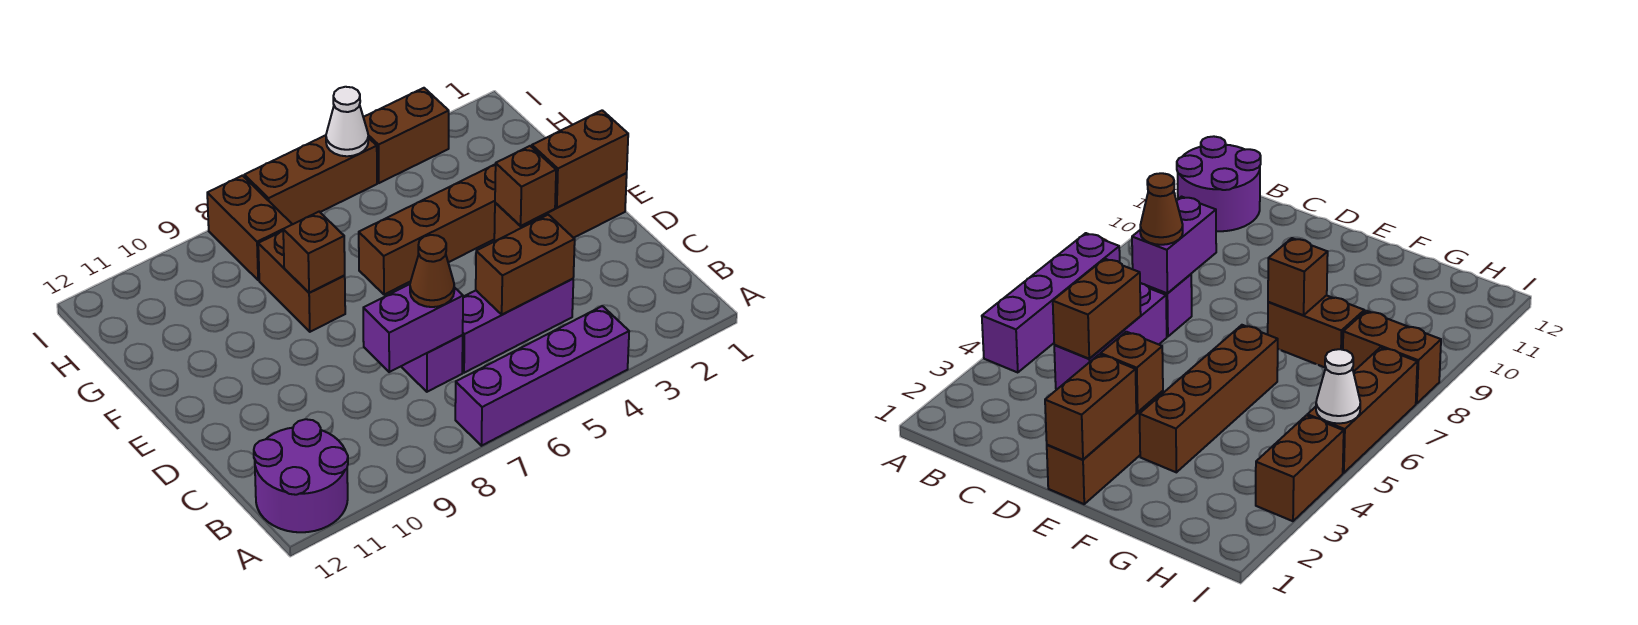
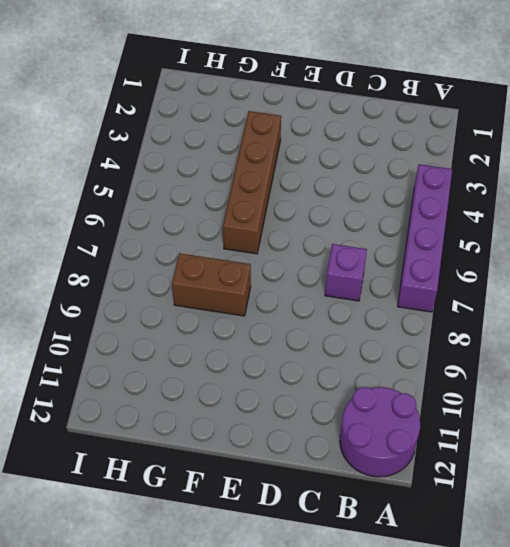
none -> purple 1x3 brick [462,279,573,373]
none -> brown 1x3 brick [494,173,627,241]
none -> brown 1x2 brick [207,176,292,280]

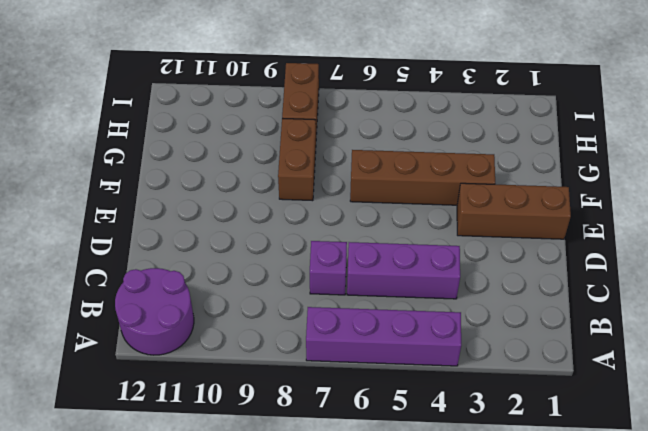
none -> brown 1x2 brick [363,88,449,183]
none -> brown 1x3 brick [244,135,377,224]
none -> brown 1x2 brick [476,215,575,314]

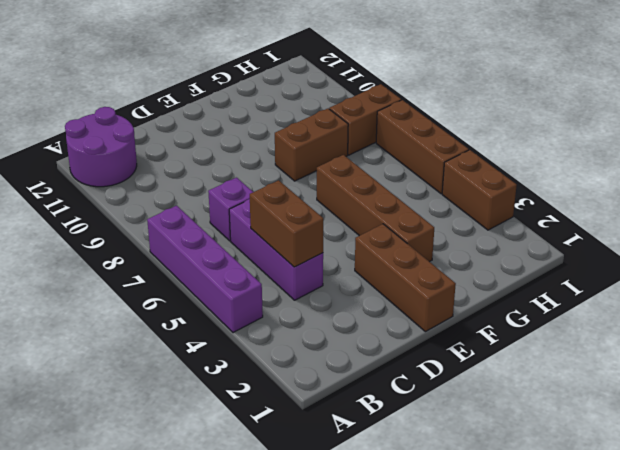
none -> purple 1x2 brick [363,284,463,372]
none -> brown 1x2 brick [532,110,628,208]
none -> brown 1x1 brick [495,146,556,226]

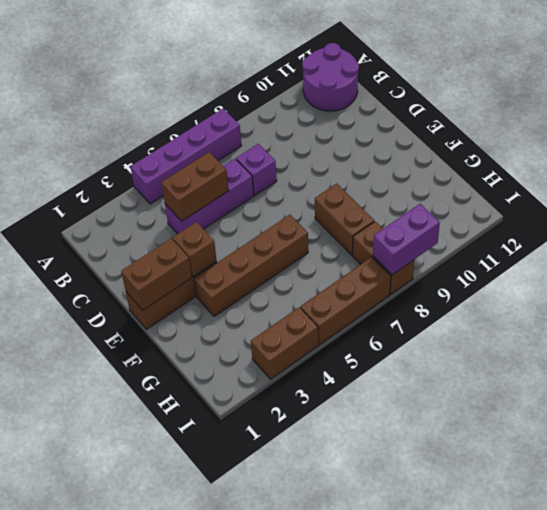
purple 1x2 brick [373,204,440,275] -> purple 1x2 brick moved to [363,284,463,372]
none -> brown 1x1 brick [283,212,345,293]
none -> white 1x1 cone [326,87,368,156]
none -> brown 1x1 cone [410,235,454,307]

